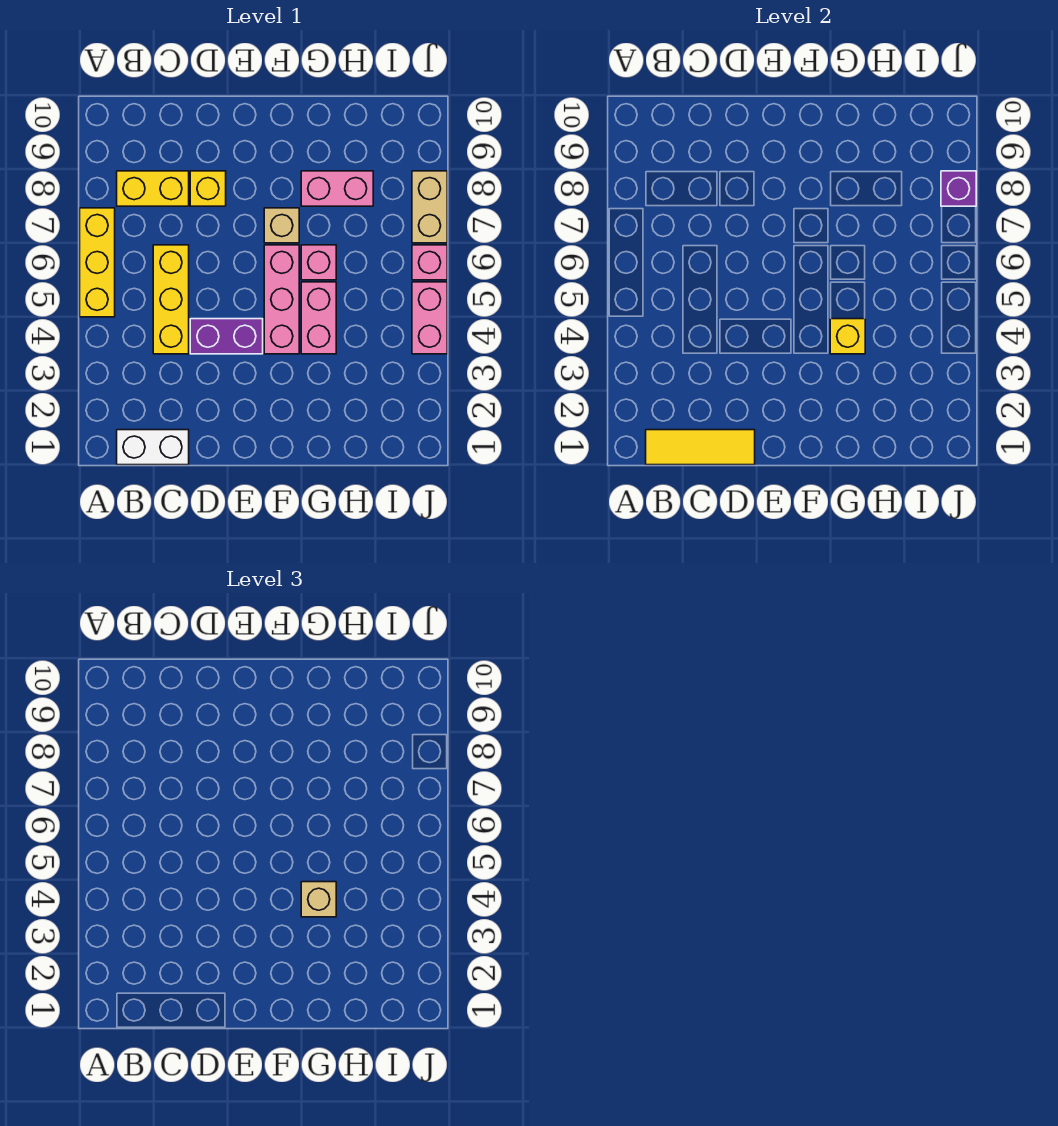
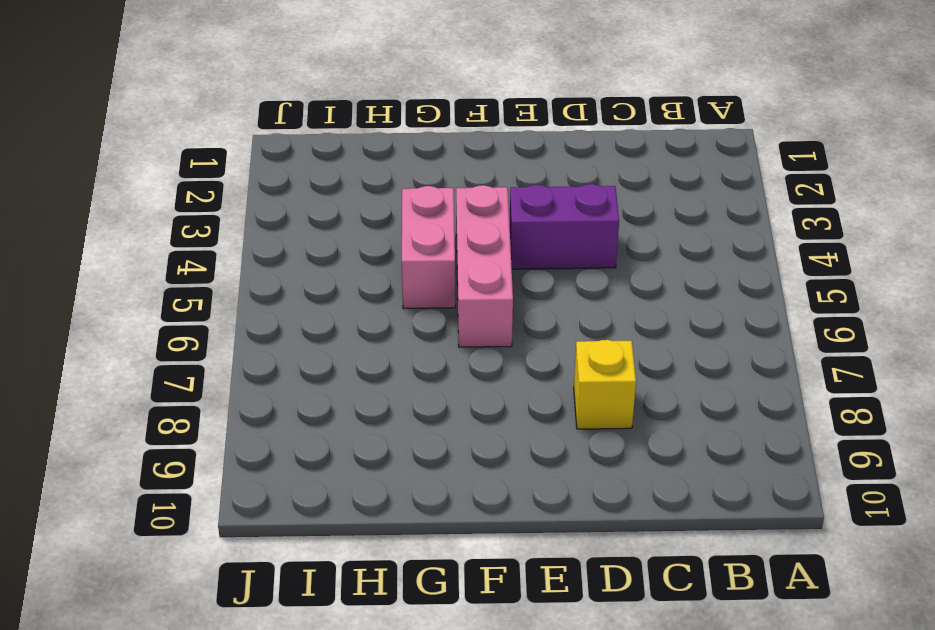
none -> yellow 1x3 brick [80,208,115,317]
none -> white 1x2 brick [117,430,189,465]
none -> yellow 1x2 brick [117,171,189,206]

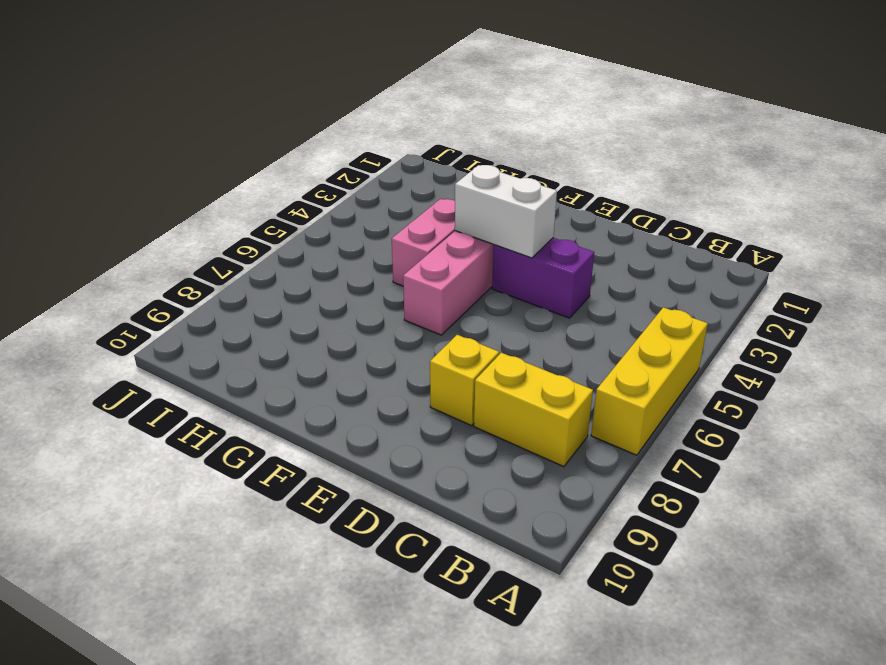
white 1x2 brick [455,165,557,258] -> white 1x2 brick moved to [117,430,189,465]
none -> yellow 1x3 brick [153,245,189,354]
none -> tan 1x1 brick [264,208,299,243]
none -> pink 1x1 brick [301,245,336,280]

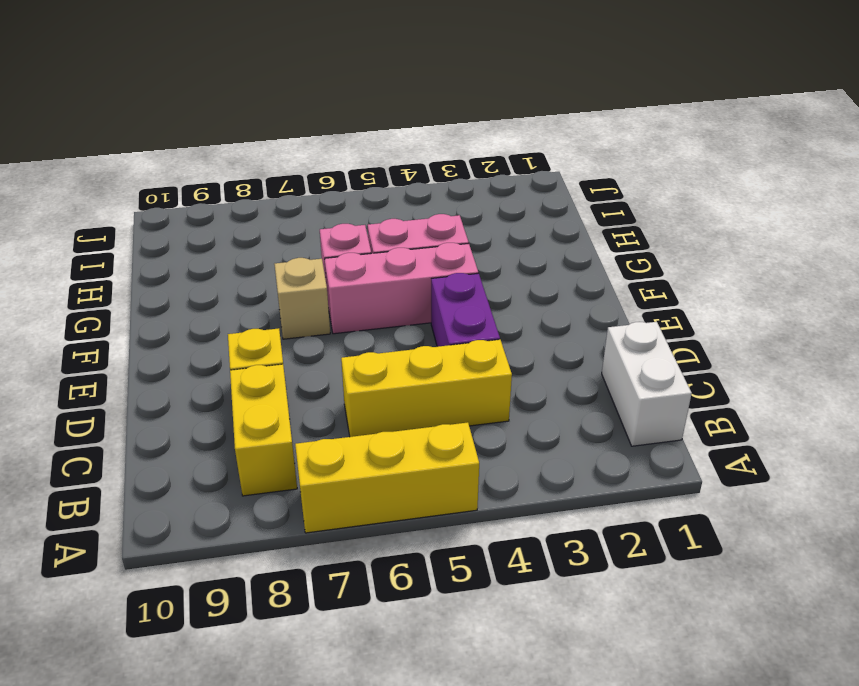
none -> pink 1x2 brick [301,171,373,206]
none -> pink 1x2 brick [412,282,447,354]
none -> pink 1x1 brick [412,245,447,280]

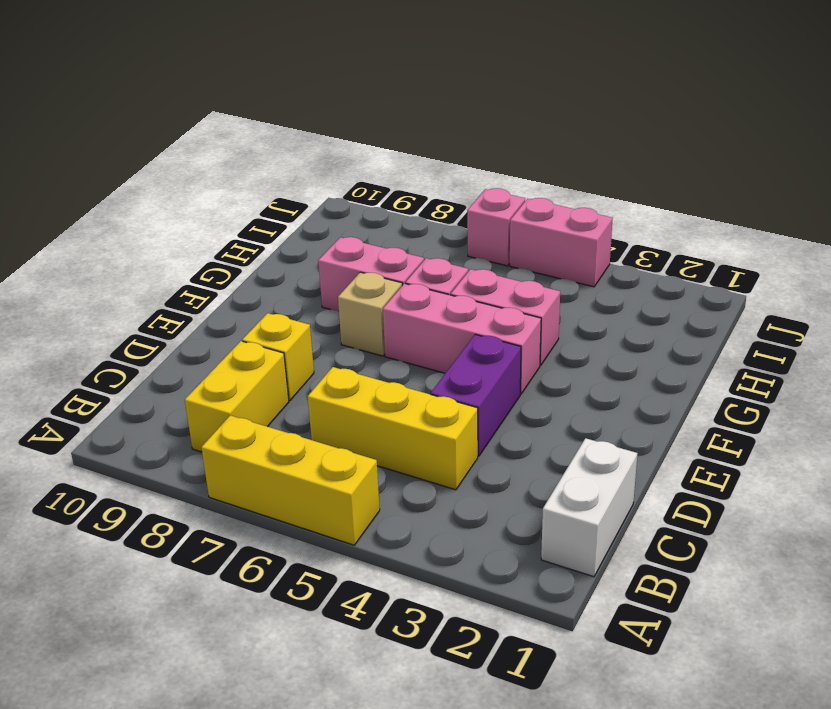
pink 1x2 brick [318,237,424,311] -> pink 1x2 brick turned to [301,171,373,206]
none -> tan 1x2 brick [412,171,447,243]
none -> yellow 1x3 tile [646,430,755,465]
none -> yellow 1x1 brick [830,319,865,354]

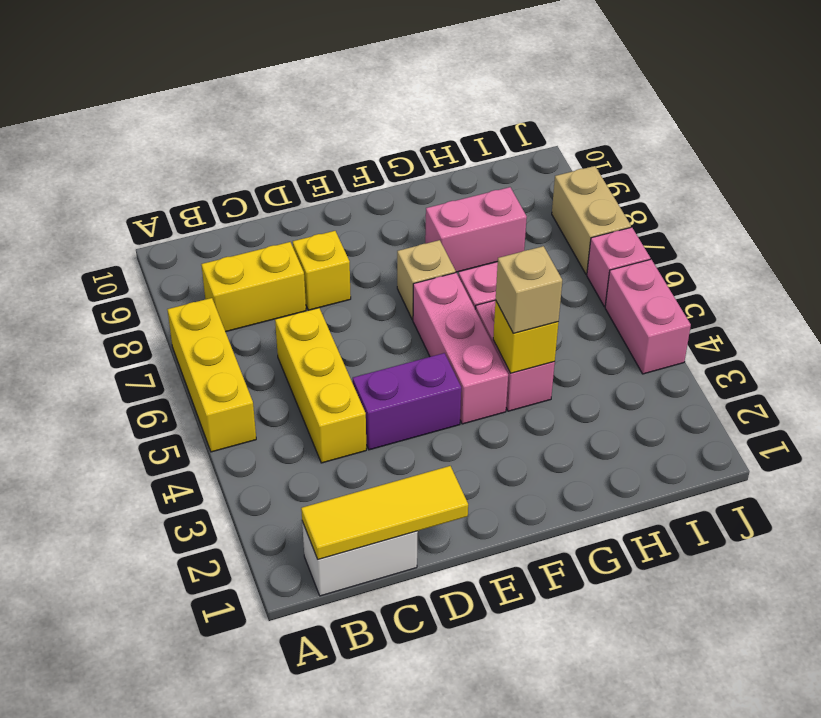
none -> purple 1x1 brick [941,171,976,206]

